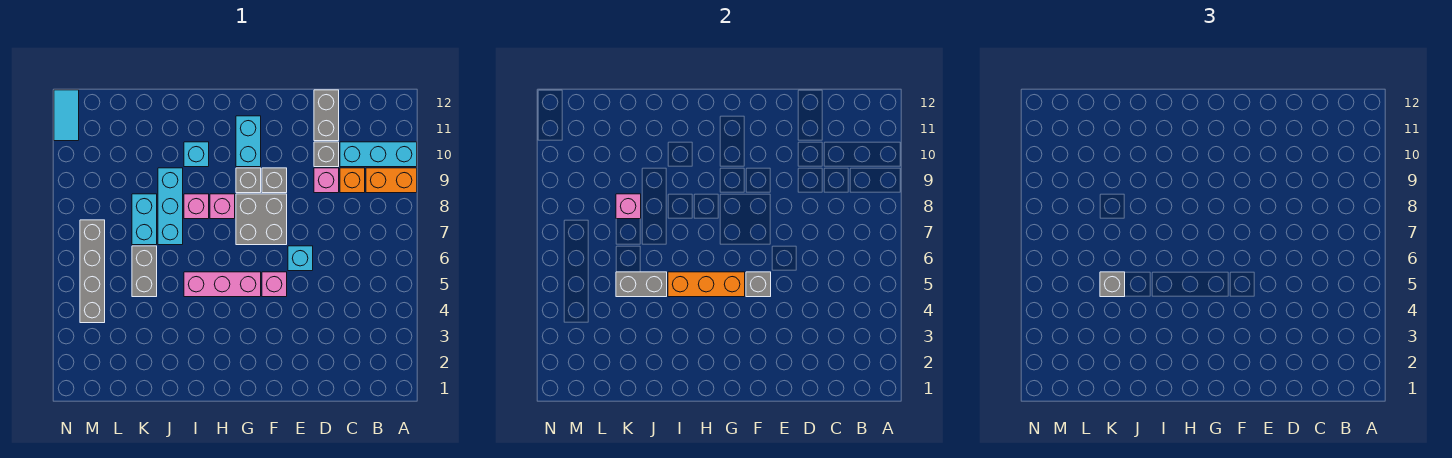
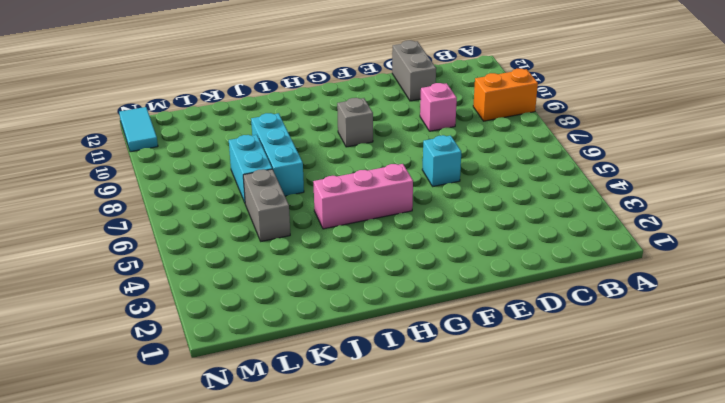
none -> cyan 1x3 brick [340,142,417,167]
none -> orange 1x1 brick [340,168,365,193]
none -> grey 1x1 brick [314,142,339,167]

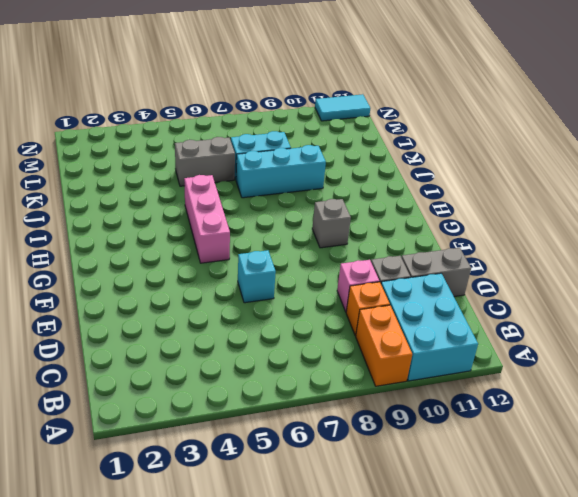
cyan 2x3 brick [381,273,478,381] -> cyan 1x3 brick [340,142,417,167]
none -> pink 1x1 brick [262,272,287,297]
none -> grey 2x2 brick [236,194,287,245]
none -> grey 1x1 brick [262,168,287,193]

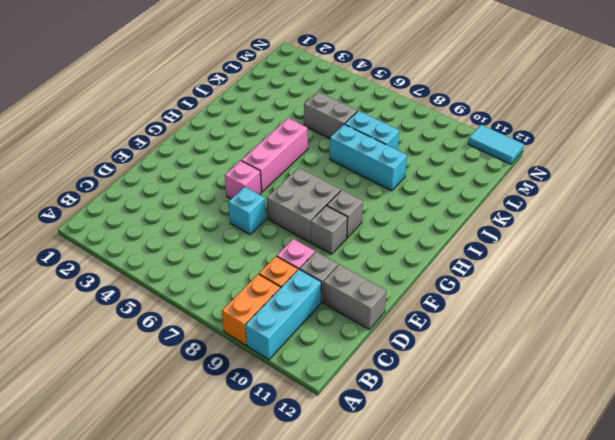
none -> cyan 1x2 brick [236,116,261,167]
none -> pink 1x1 brick [210,194,235,219]
none -> pink 1x1 brick [184,194,209,219]

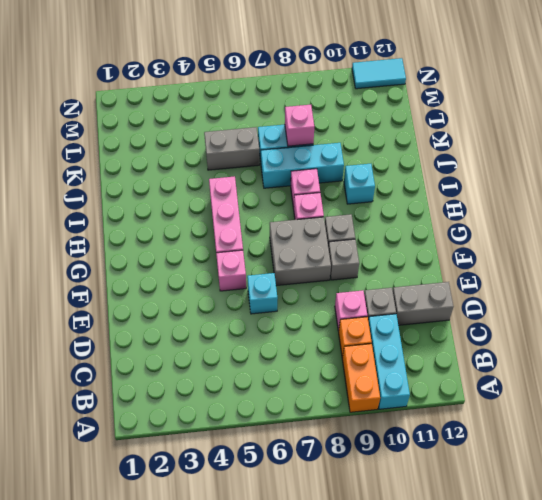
none -> cyan 1x2 brick [236,116,261,167]
none -> grey 1x4 brick [80,220,105,323]
none -> grey 1x1 brick [746,272,771,297]

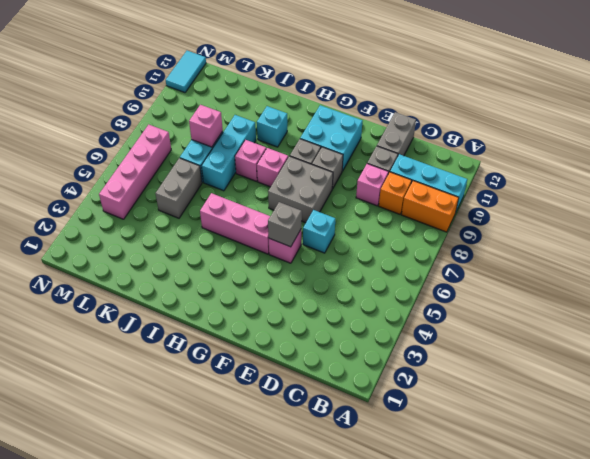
cyan 2x2 brick [300,105,363,171] -> cyan 1x2 brick [236,116,261,167]
pink 1x4 brick [99,125,171,219] -> grey 1x4 brick [80,220,105,323]
none -> orange 1x3 brick [668,272,745,297]
none -> grey 1x2 brick [616,272,667,297]
none -> grey 1x1 brick [1100,272,1125,297]

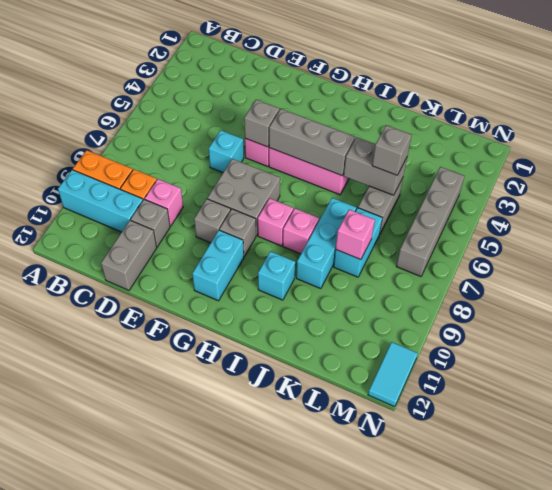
grey 1x3 brick [269,109,355,176] -> orange 1x3 brick [668,272,745,297]

